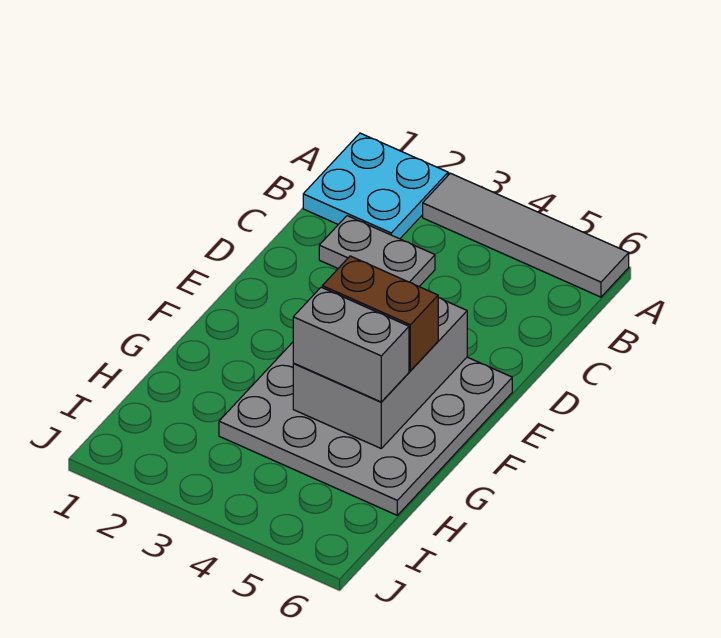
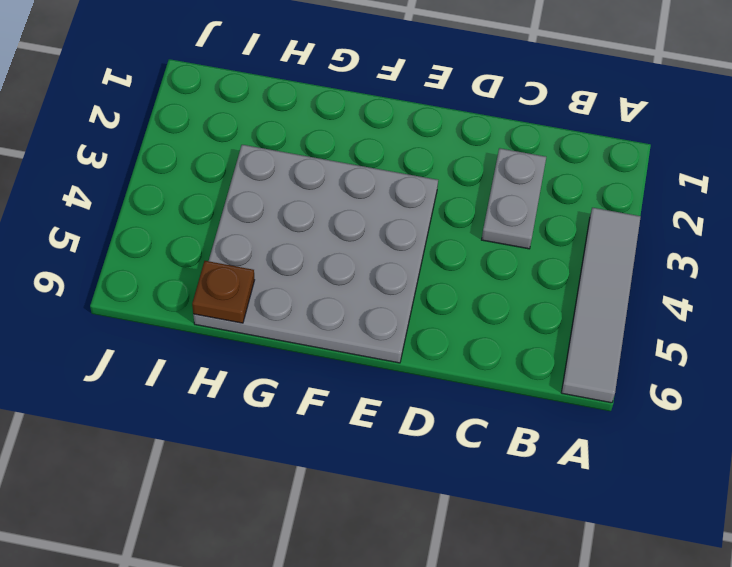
brown 1x1 plate [192,261,254,323] -> none
none -> cyan 2x2 plate [303,133,448,239]
none -> grey 2x3 brick [293,298,467,448]

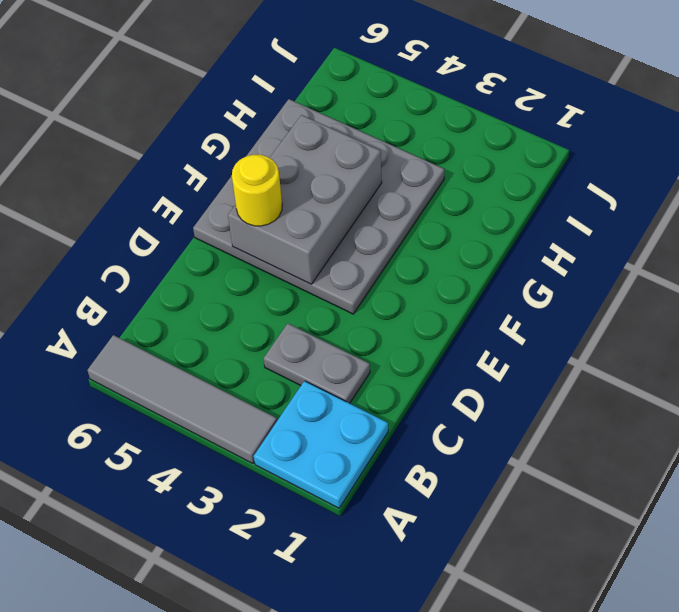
yellow 1x1 round brick [232,155,282,226] -> none
none -> brown 1x2 brick [322,256,439,371]
none -> grey 1x2 brick [293,287,409,402]

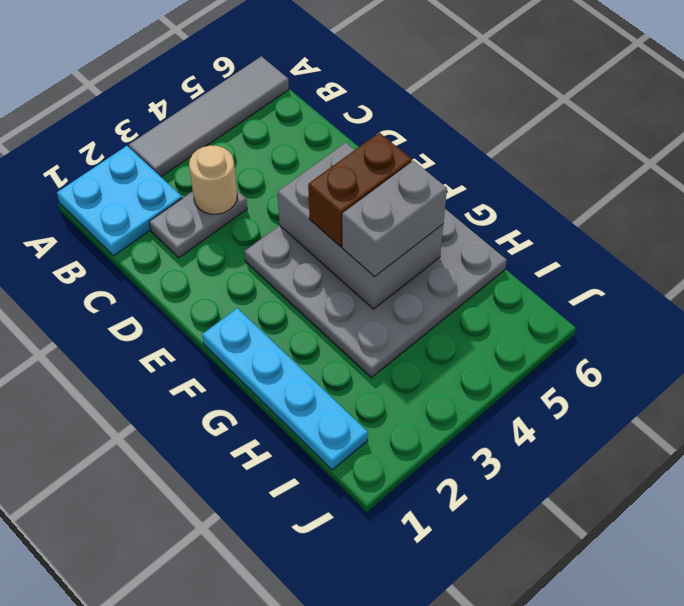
tan 1x1 round brick [189,145,237,214] -> none
cyan 1x4 plate [202,308,368,470] -> none

